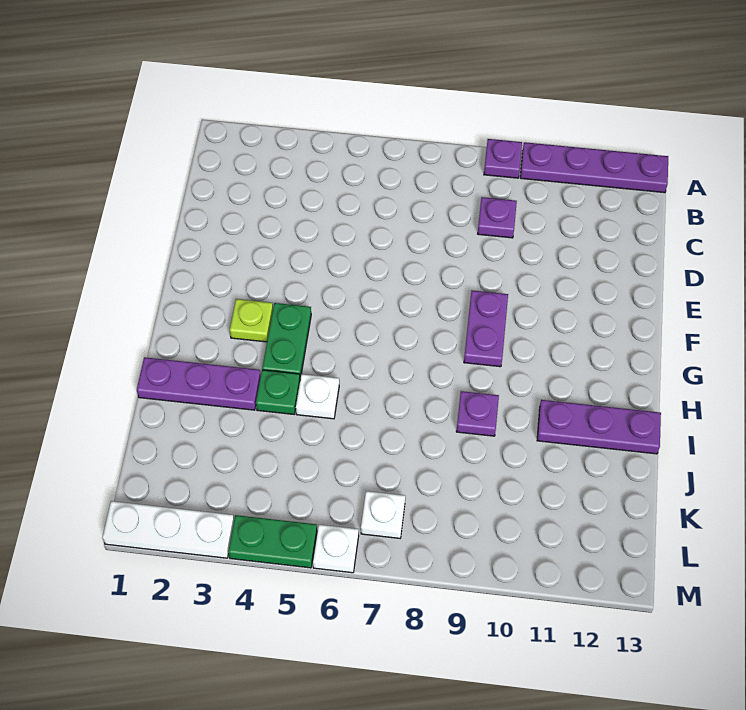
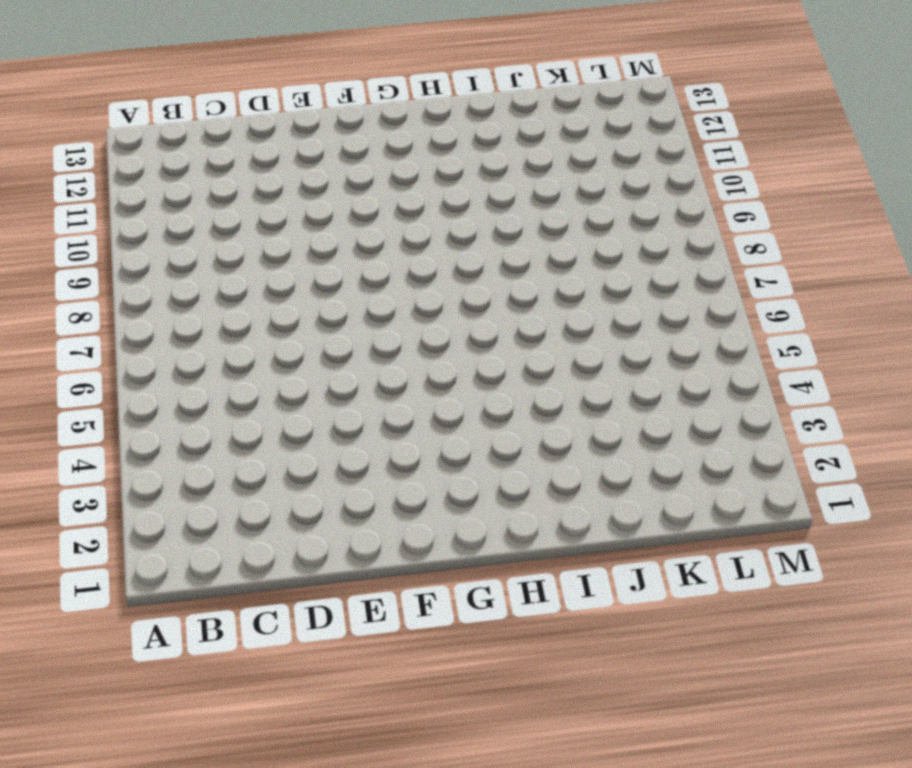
none -> purple 1x1 plate [484,139,522,178]
none -> purple 1x4 plate [520,142,668,193]
none -> purple 1x1 plate [478,197,517,238]

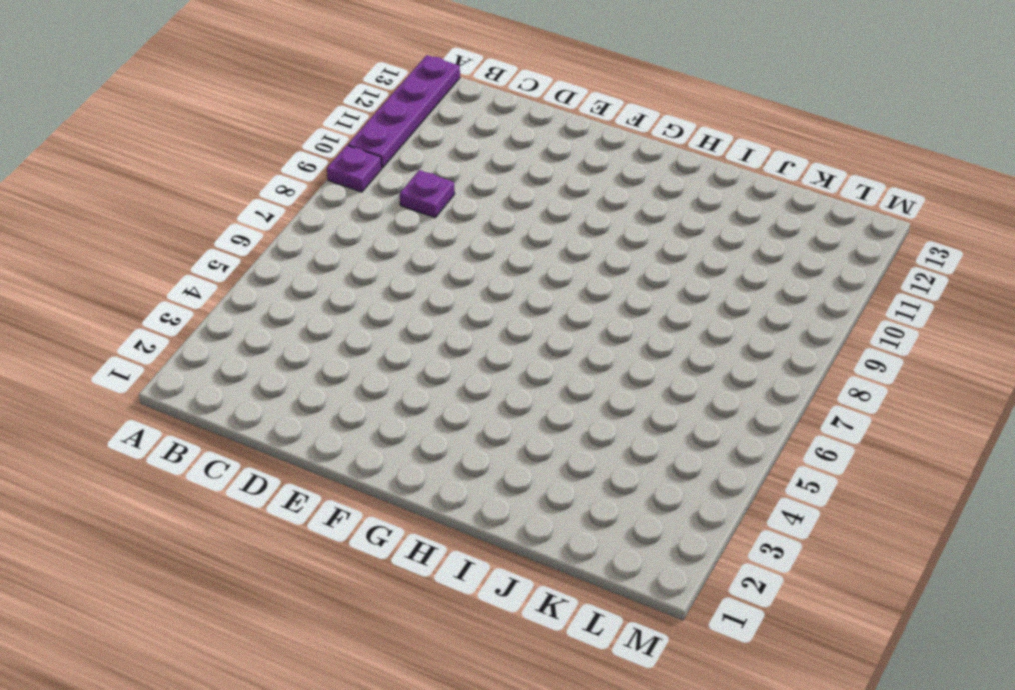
none -> purple 1x2 plate [464,291,508,367]
none -> lime 1x1 plate [230,299,273,342]
none -> green 1x2 plate [262,303,311,379]

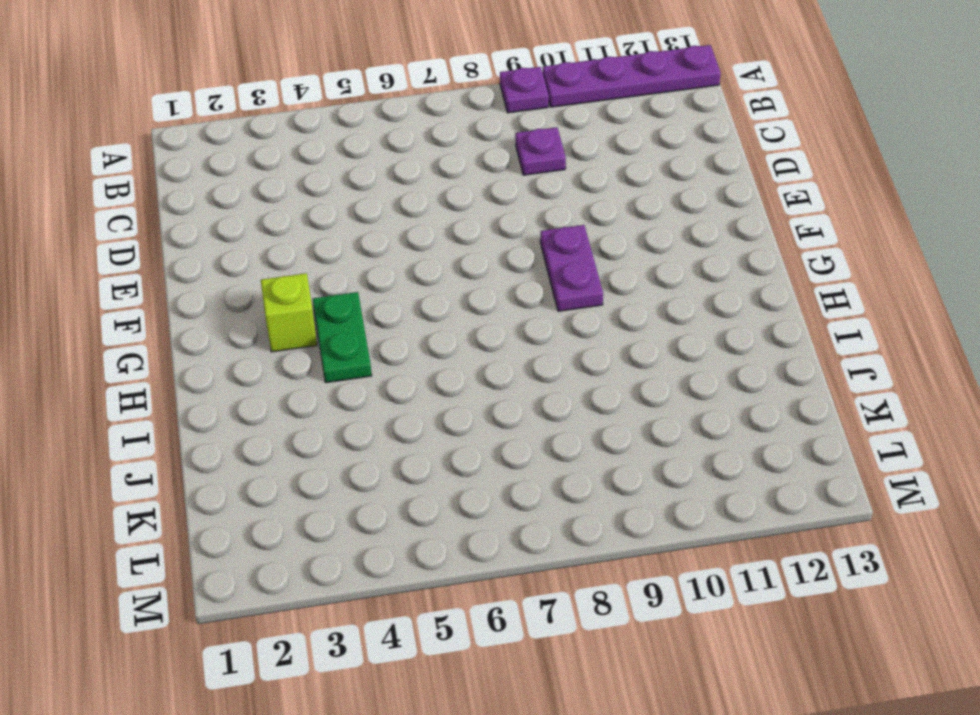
lime 1x1 brick [261,273,317,352] -> lime 1x1 plate [230,299,273,342]
none -> purple 1x3 plate [137,357,261,410]
none -> green 1x1 plate [256,370,300,414]
none -> white 1x1 plate [296,374,339,419]

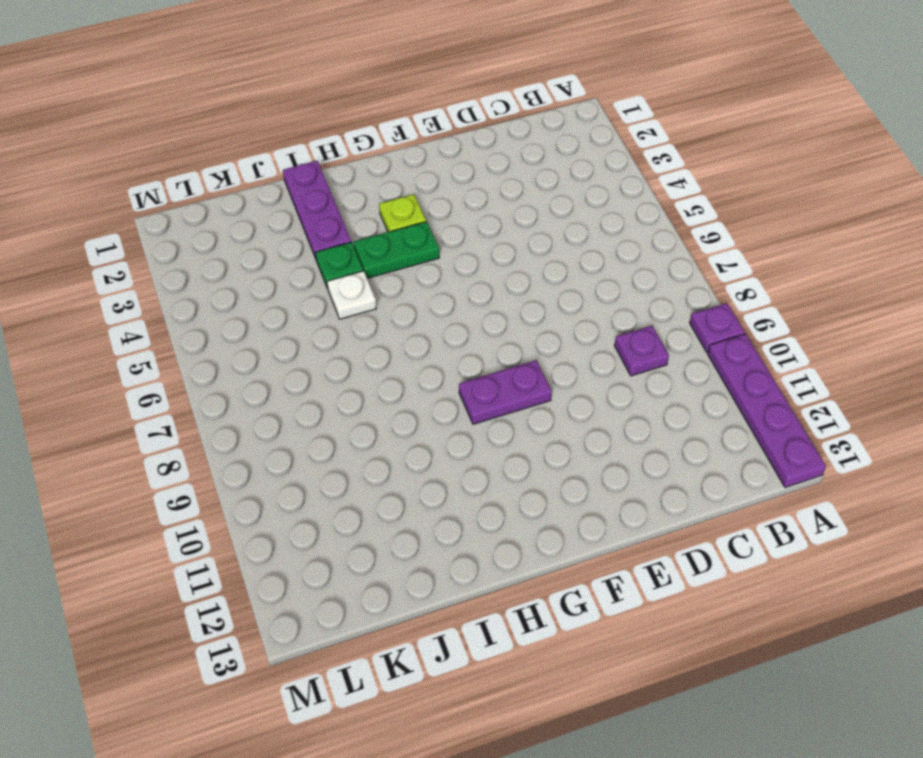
none -> purple 1x1 plate [456,391,499,436]
none -> purple 1x3 plate [537,400,661,454]
none -> white 1x1 plate [361,491,405,538]

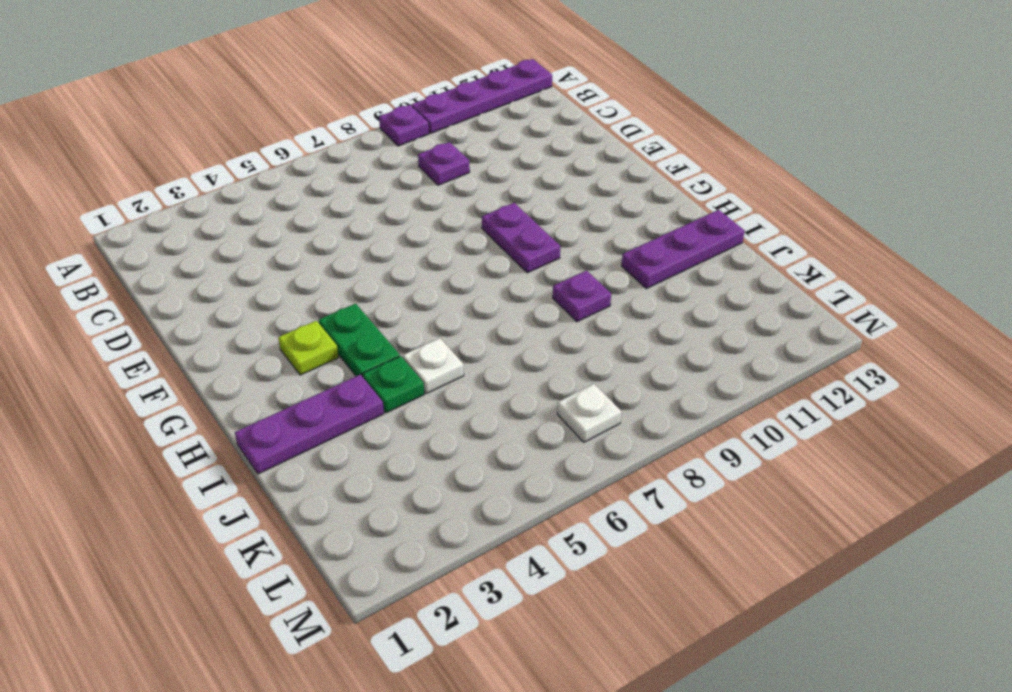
none -> white 1x3 plate [103,501,234,558]
none -> green 1x2 plate [228,515,317,568]
none -> white 1x1 plate [313,525,359,573]

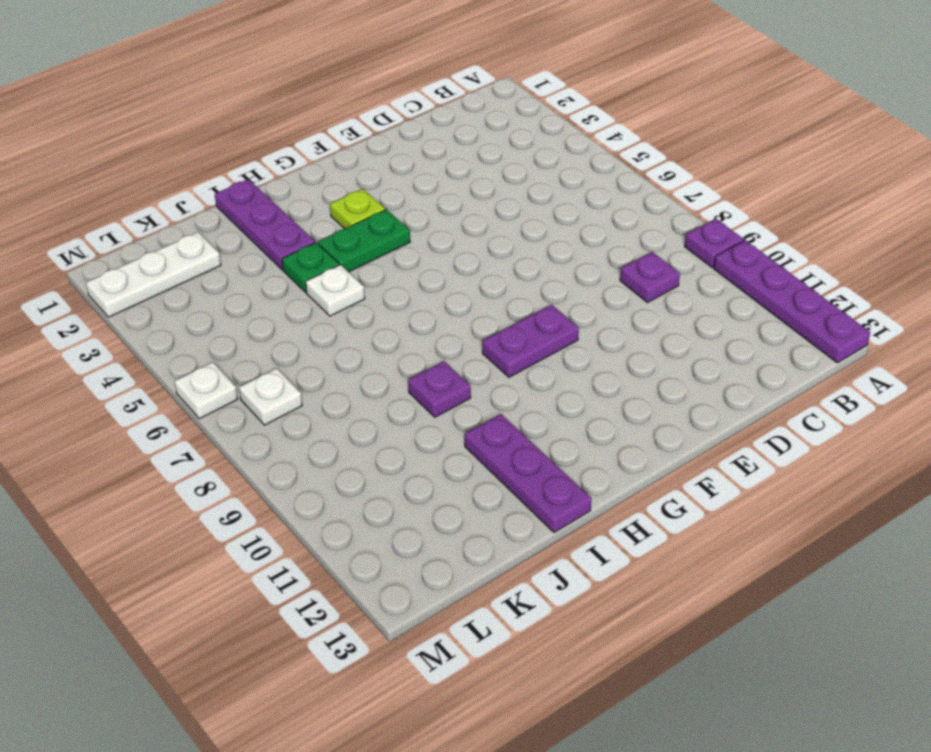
white 1x3 plate [86,232,221,317] -> white 1x3 plate turned to [103,501,234,558]
none -> green 1x2 plate [228,515,317,568]

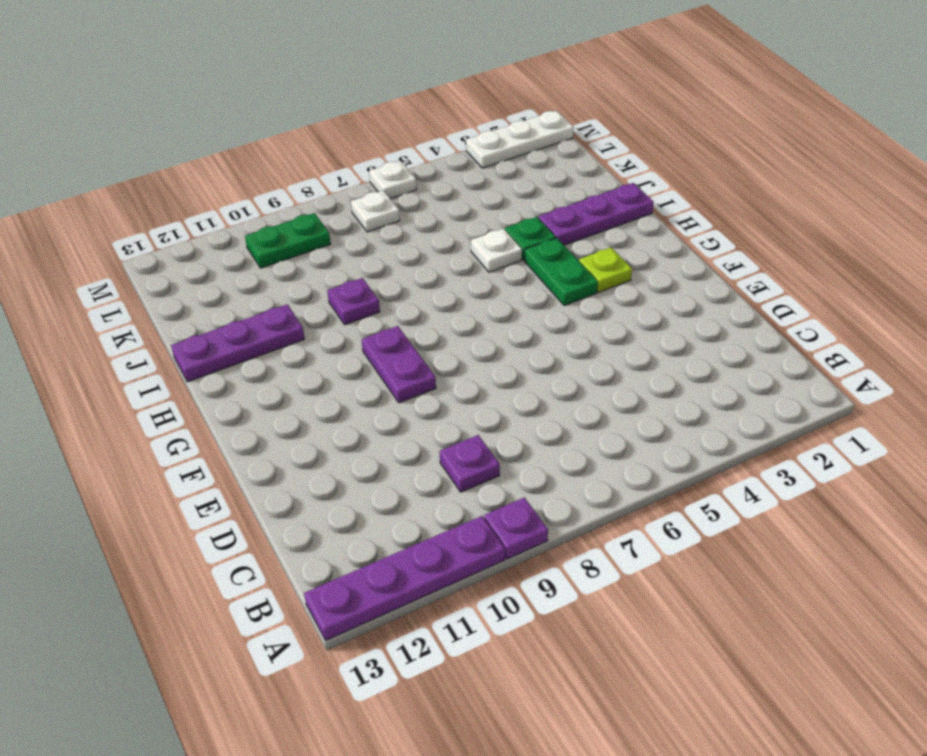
green 1x2 plate [245,213,330,268] -> green 1x2 plate moved to [228,515,317,568]

